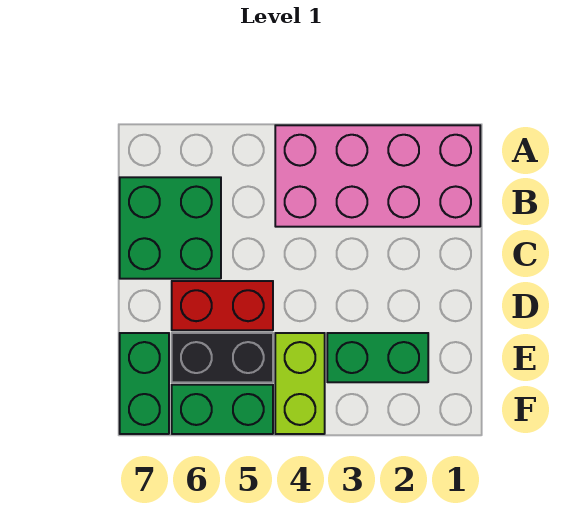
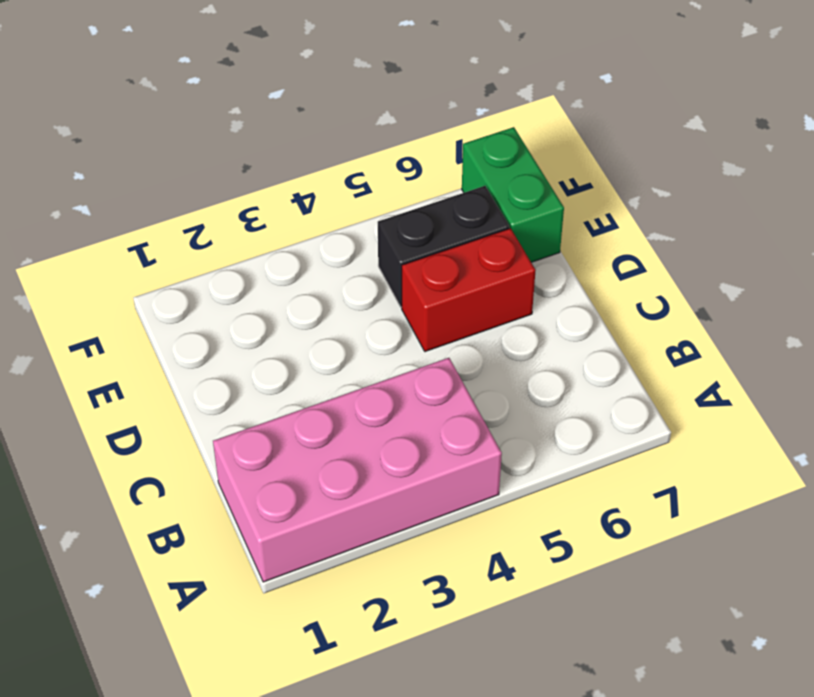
none -> green 2x2 brick [120,177,221,279]
none -> green 1x2 brick [327,333,428,382]

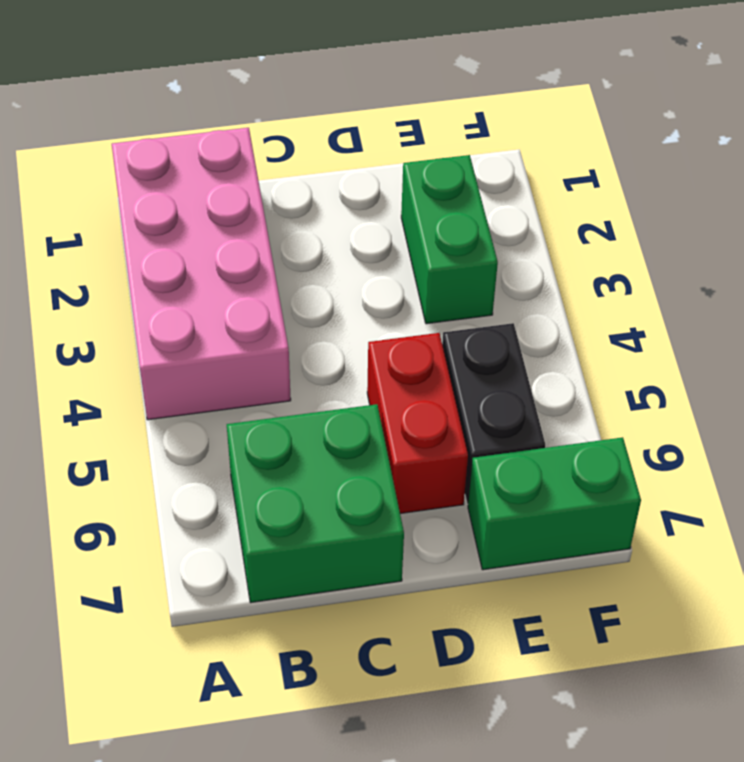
none -> lime 1x2 brick [275,333,325,434]
none -> green 1x2 brick [172,385,273,434]

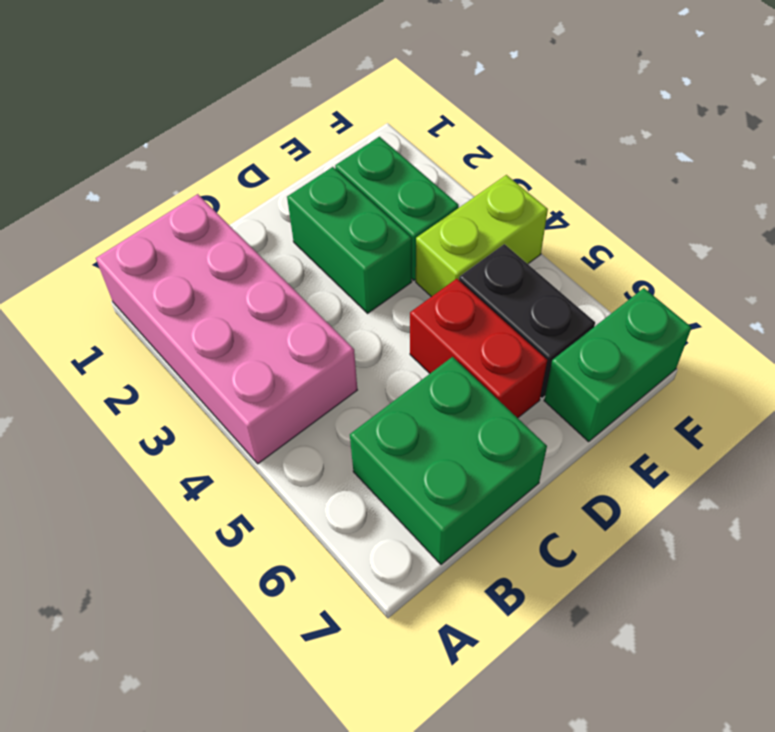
green 1x2 brick [287,167,412,313] -> green 1x2 brick moved to [172,385,273,434]

